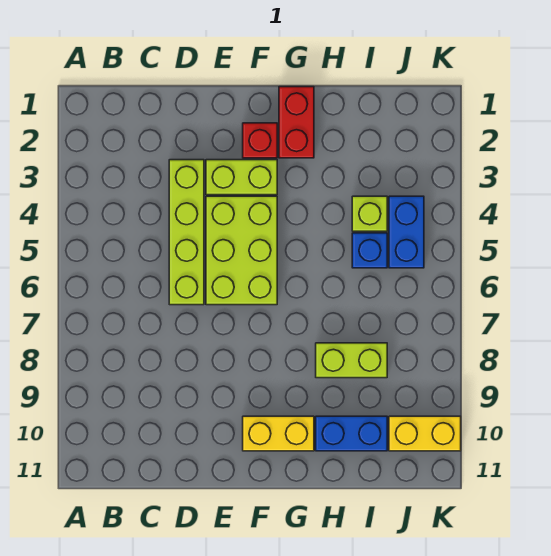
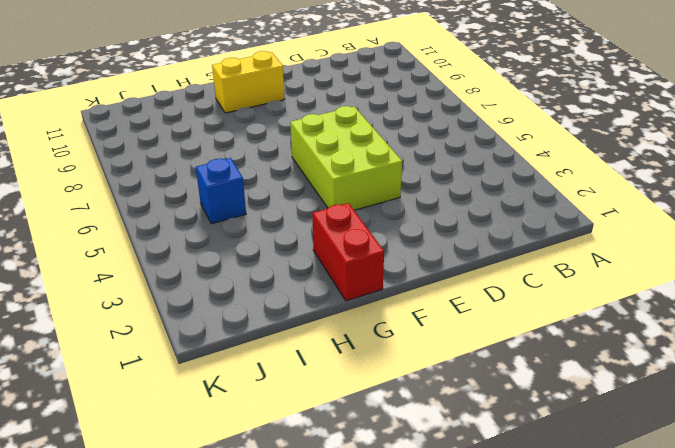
none -> lime 1x4 brick [169,160,204,305]
none -> lime 1x2 brick [206,160,277,195]
none -> red 1x1 brick [243,123,277,158]

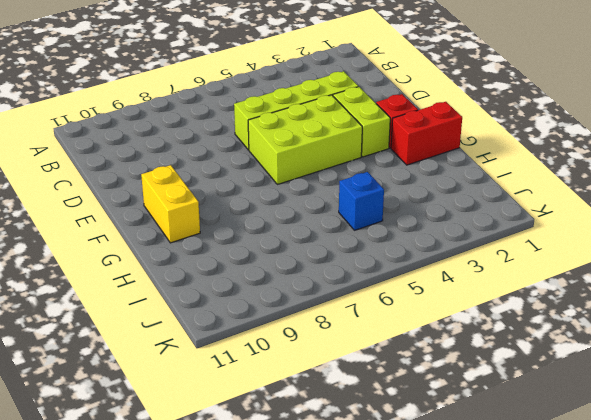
none -> lime 1x2 brick [316,343,387,378]
none -> blue 1x2 brick [316,416,387,451]
none -> lime 1x1 brick [352,196,387,231]

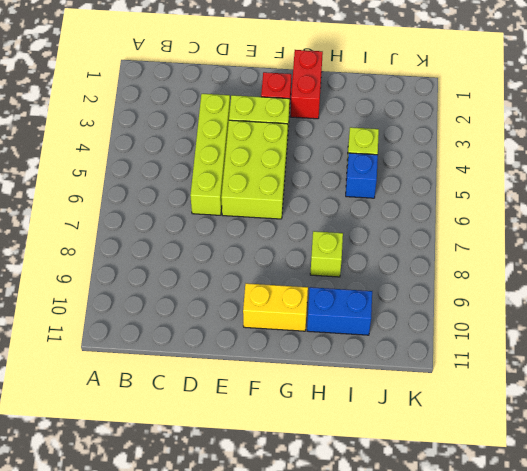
lime 1x1 brick [310,231,343,277] -> lime 1x2 brick [316,343,387,378]
none -> blue 1x2 brick [389,196,424,268]
none -> yellow 1x2 brick [389,416,461,451]

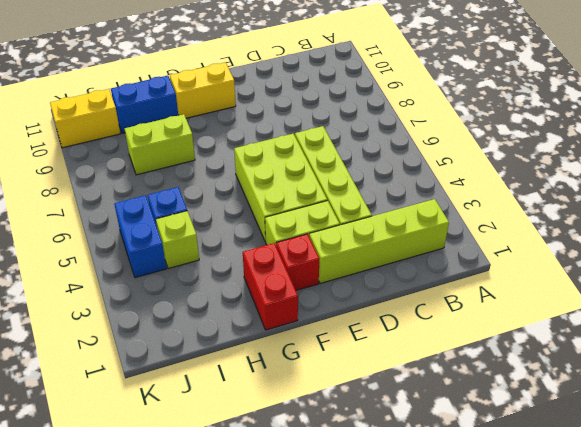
lime 1x4 brick [309,199,449,284] -> none

